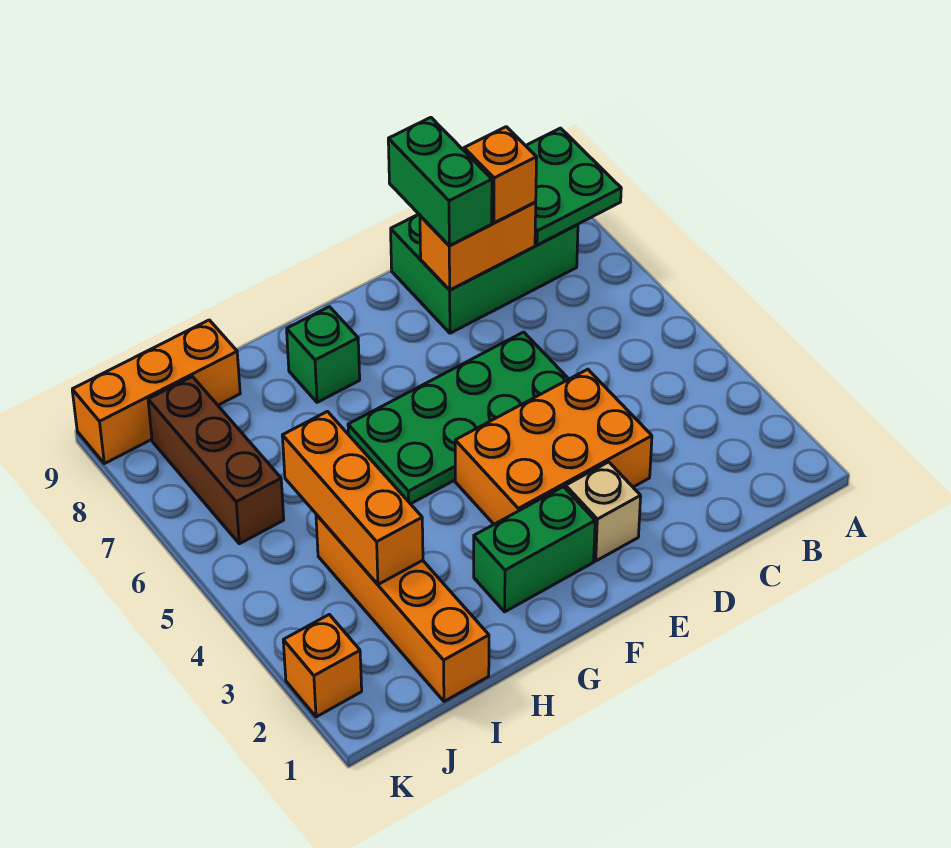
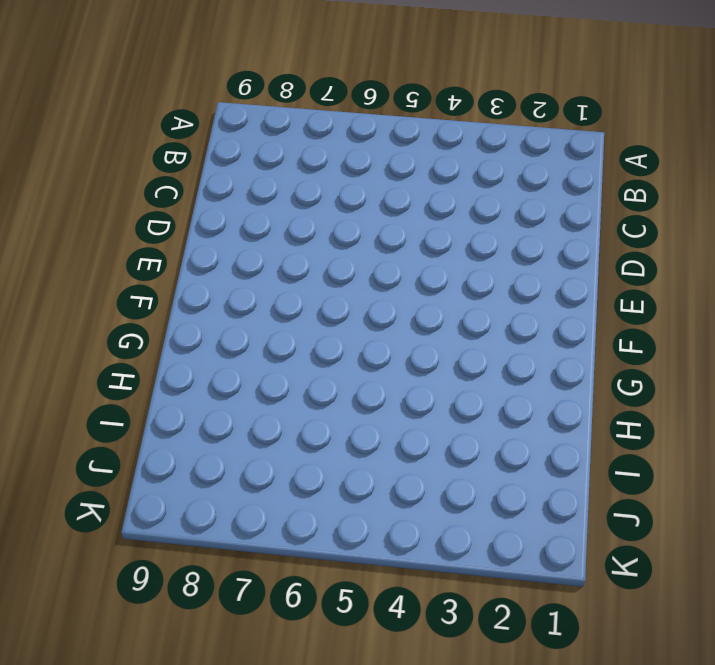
none -> green 2x3 brick [391,214,578,333]
none -> orange 2x3 brick [455,369,652,524]
none -> green 2x4 plate [348,332,568,504]

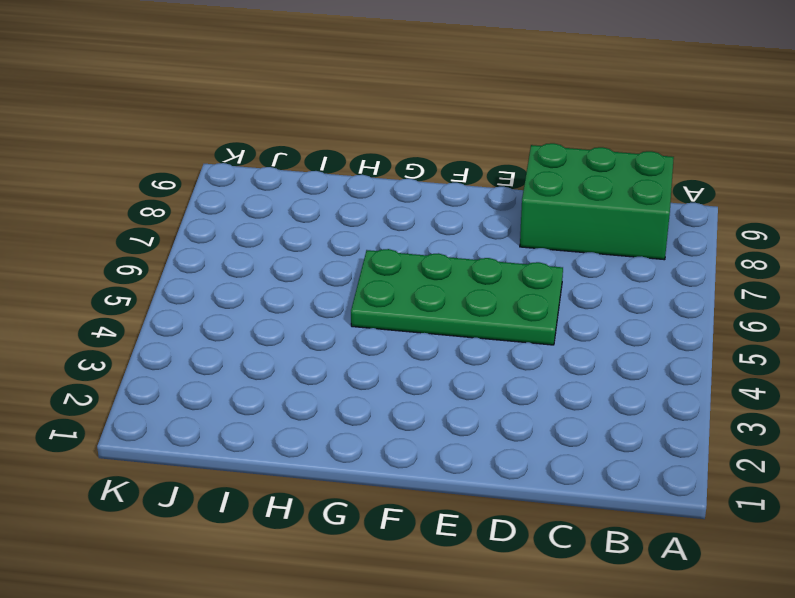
none -> orange 2x3 brick [455,369,652,524]
none -> tan 1x1 brick [566,462,641,561]
none -> green 1x2 brick [474,487,595,612]

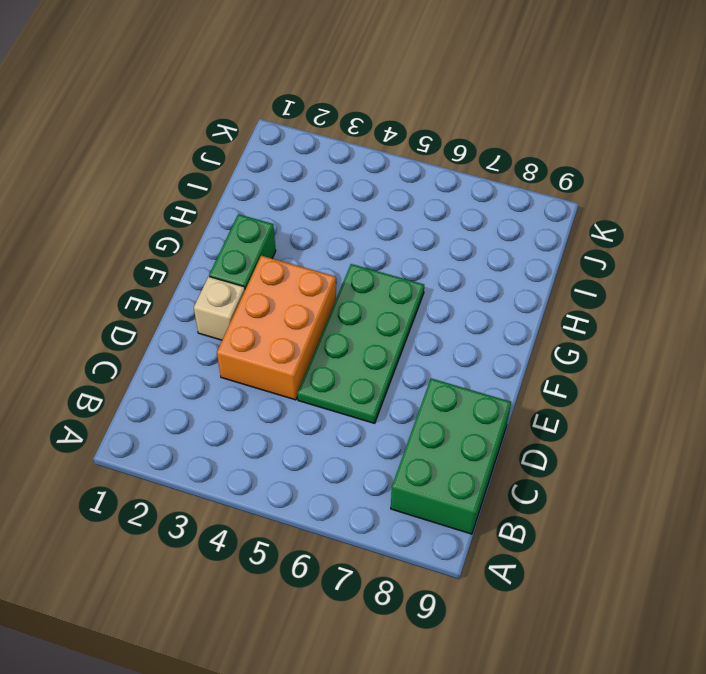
none -> green 1x1 brick [287,307,360,402]
none -> orange 1x4 brick [316,514,489,701]
none -> orange 1x3 brick [72,320,240,464]

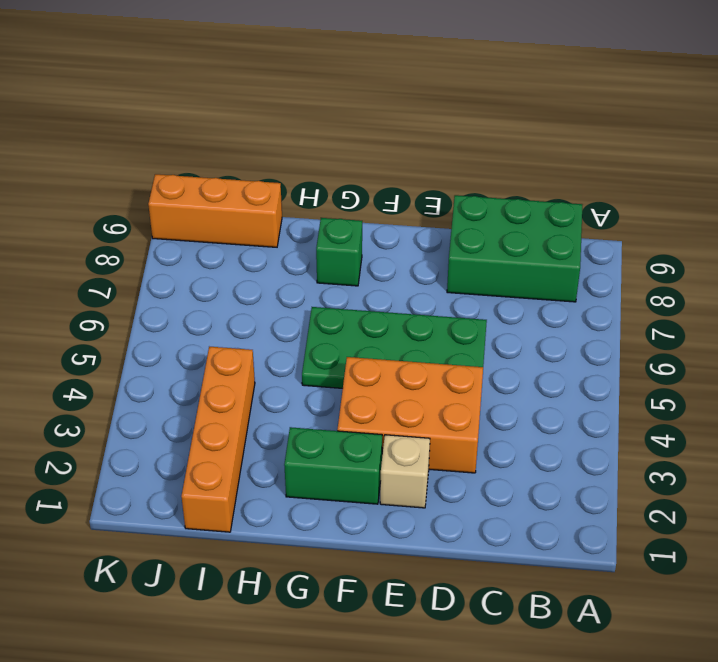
none -> brown 1x3 brick [148,377,284,544]
none -> orange 1x1 brick [283,615,362,717]
none -> green 2x2 plate [526,128,621,245]

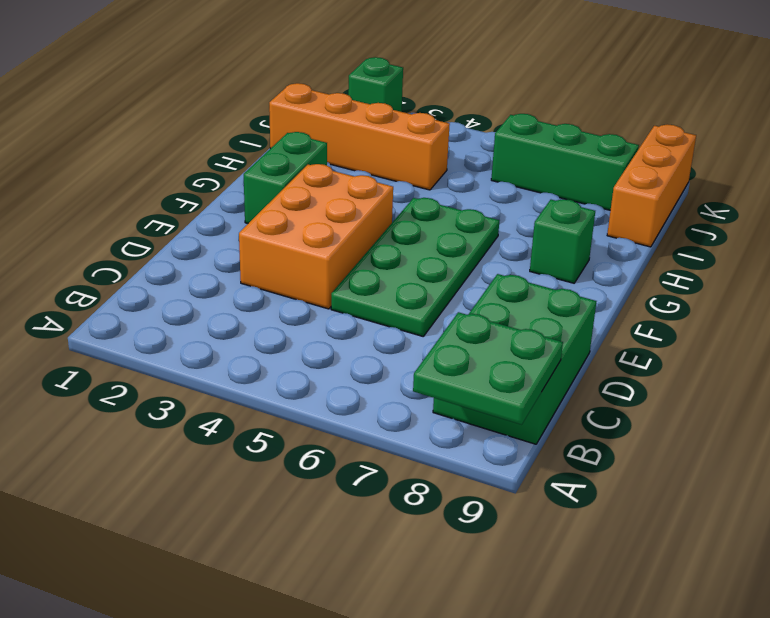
green 1x3 brick [491,114,639,210] -> brown 1x3 brick [148,377,284,544]
green 1x1 brick [348,57,403,112] -> orange 1x1 brick [283,615,362,717]
none -> tan 1x1 brick [566,462,641,561]
none -> orange 1x2 brick [420,202,536,290]
none -> orange 1x3 brick [282,411,423,584]

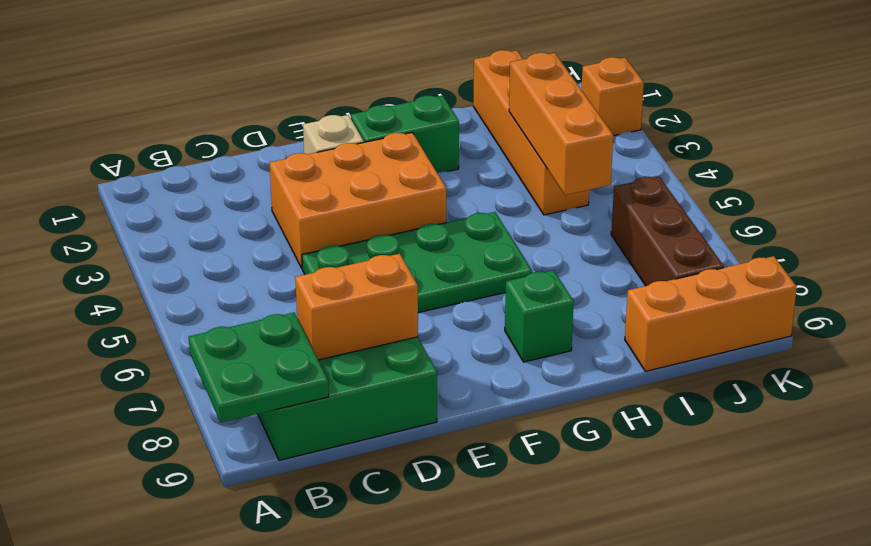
none -> orange 1x1 brick [464,127,537,223]
none -> green 1x2 brick [388,117,492,246]

